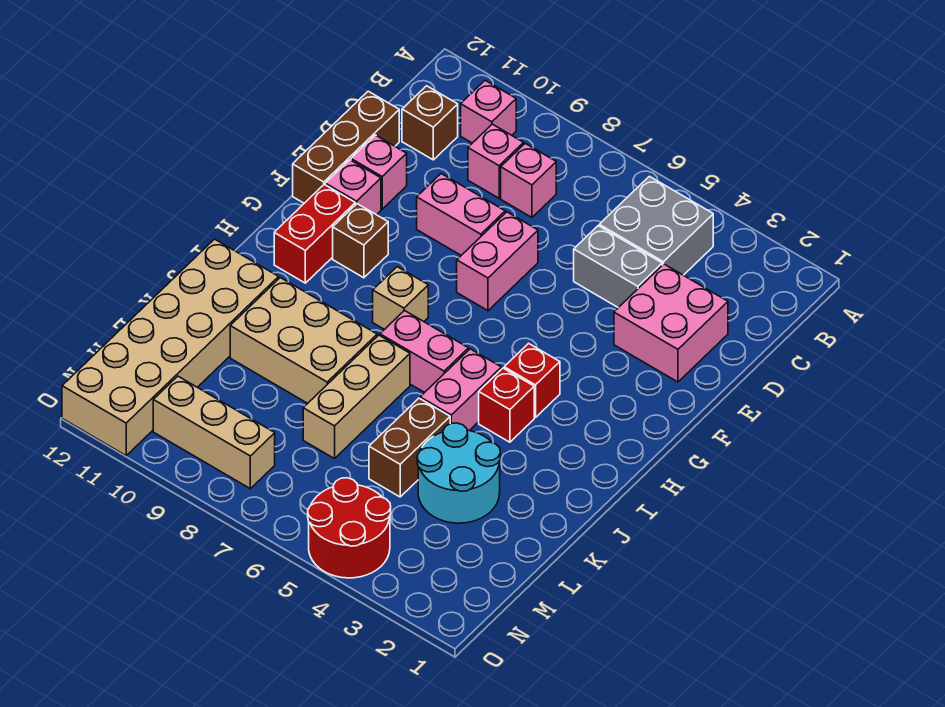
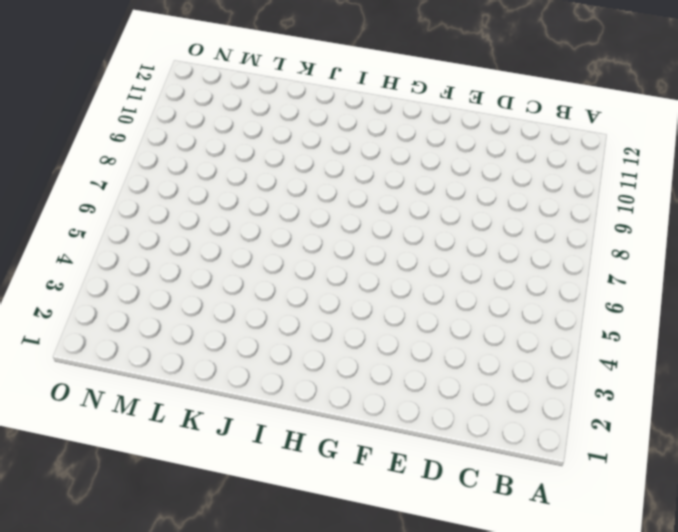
none -> grey 2x2 brick [599,176,713,275]
none -> pink 1x1 brick [461,81,516,143]
none -> pink 1x1 brick [501,143,556,217]

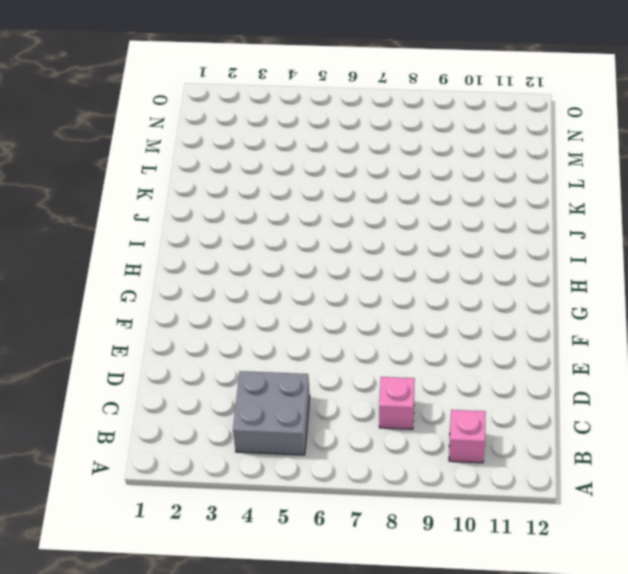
none -> pink 1x1 brick [468,124,524,198]
none -> brown 1x1 brick [402,86,458,160]
none -> pink 2x2 brick [614,264,728,382]

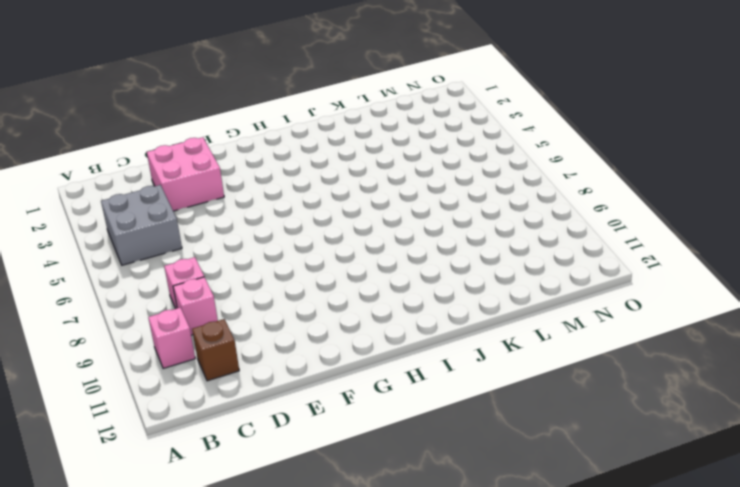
none -> grey 1x2 brick [574,226,662,308]
none -> brown 1x3 brick [293,91,399,203]
none -> pink 1x2 brick [457,212,538,311]

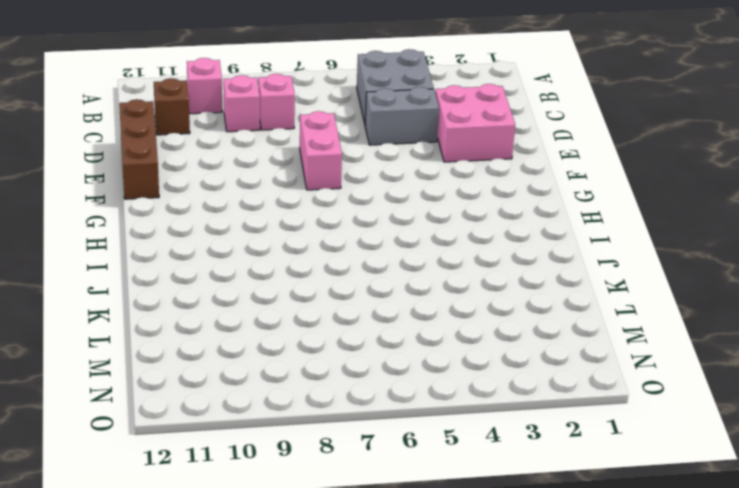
none -> pink 1x2 brick [417,174,505,255]
none -> pink 1x1 brick [351,135,407,209]
none -> pink 1x1 brick [325,160,381,215]

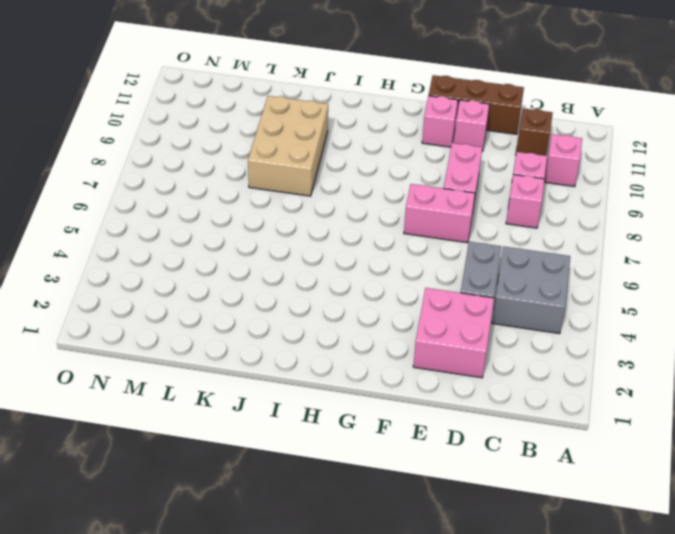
none -> brown 1x1 brick [333,204,388,278]
none -> red 1x2 brick [274,184,355,283]
none -> red 1x1 brick [504,343,560,418]

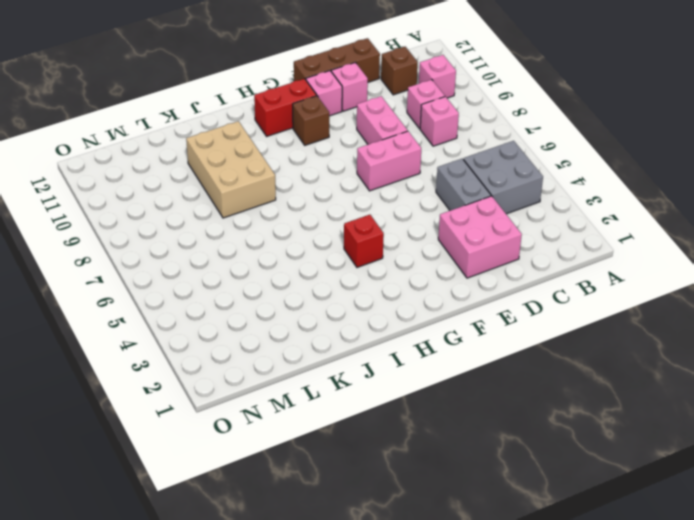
none -> tan 1x1 brick [373,267,428,330]
none -> red 1x1 brick [479,368,534,442]
none -> pink 1x2 brick [420,349,501,431]

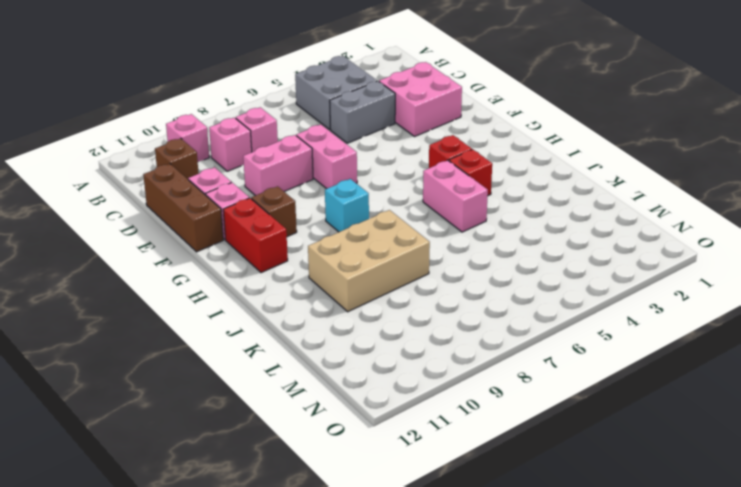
cyan 1x1 brick [325,179,369,232] -> tan 1x1 brick [373,267,428,330]
none -> pink 1x2 brick [380,311,469,393]
none -> tan 1x3 brick [303,335,410,459]
none -> tan 2x6 brick [62,239,279,456]

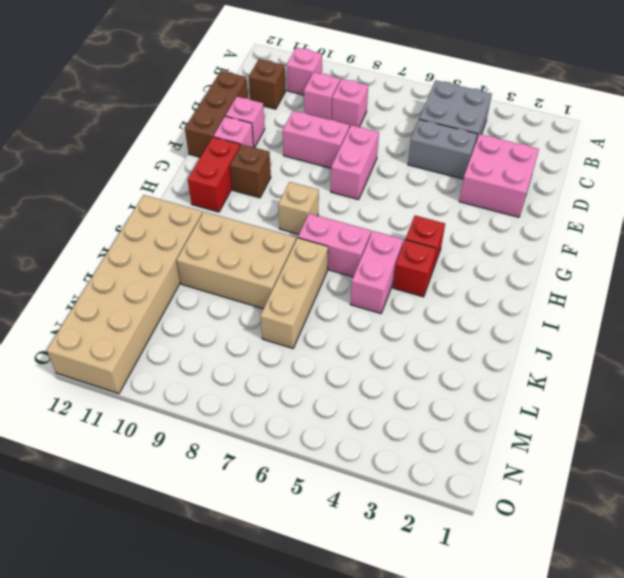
none -> cyan 2x2 round brick [417,423,500,523]
none -> brown 1x2 brick [369,398,450,497]
none -> red 2x2 round brick [308,478,391,578]

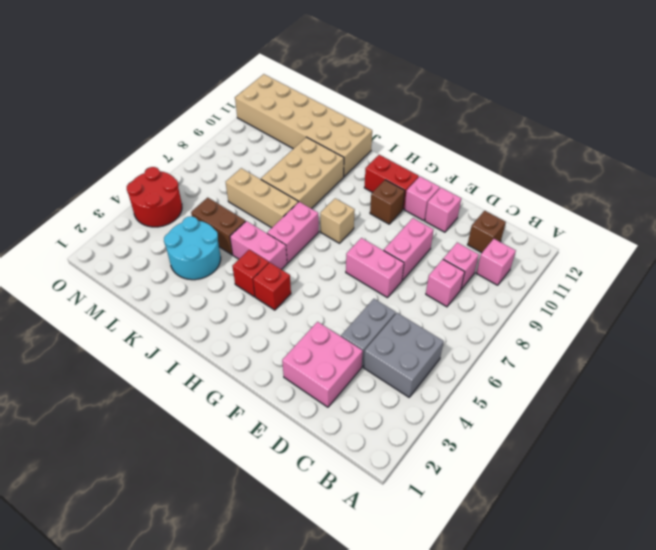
none -> brown 1x3 brick [293,91,399,203]
none -> tan 1x3 brick [153,376,275,489]

